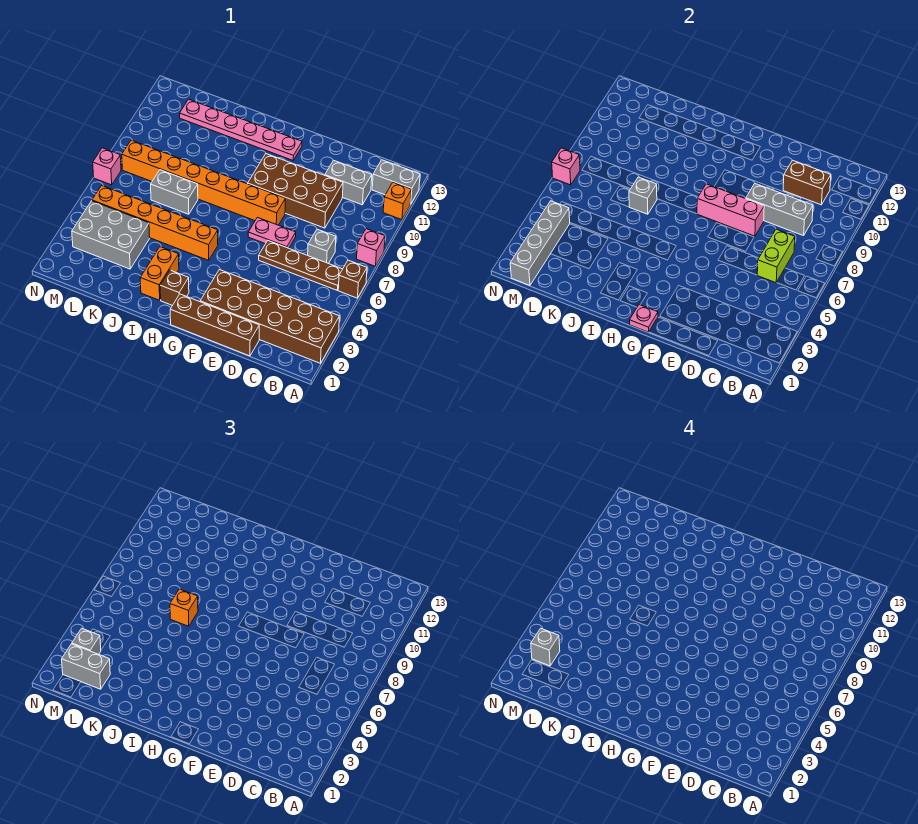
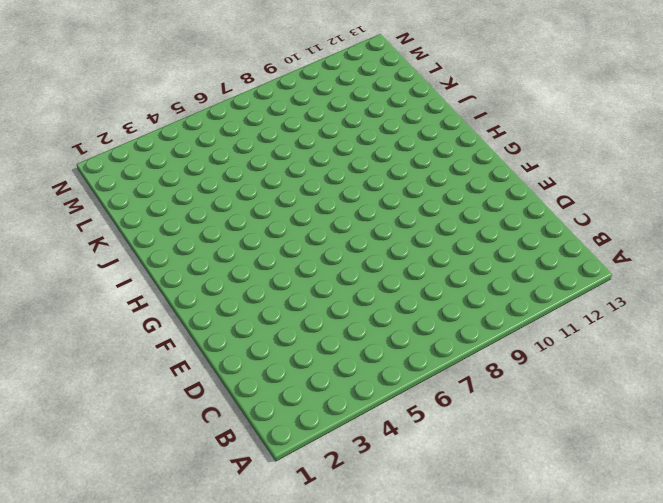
none -> brown 2x6 brick [200,270,339,363]
none -> brown 1x1 brick [338,260,367,298]
none -> pink 1x1 brick [357,229,385,266]
none -> orange 1x1 brick [383,183,411,220]

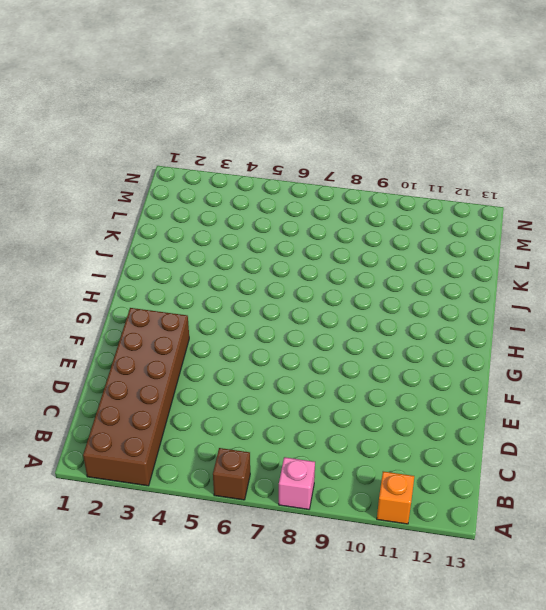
none -> grey 1x2 brick [372,160,420,204]
none -> brown 1x4 plate [259,241,342,290]
none -> grey 1x1 brick [308,229,336,263]
none -> grey 1x2 brick [325,160,372,205]

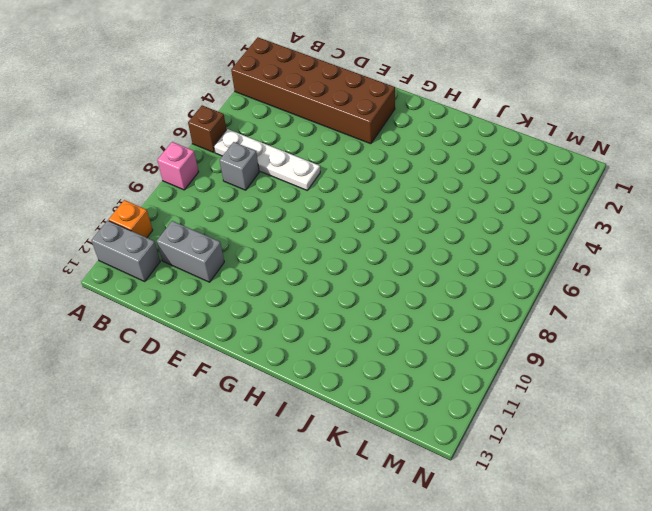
white 1x4 plate [214,129,320,190] -> brown 1x4 plate [259,241,342,290]
none -> brown 1x4 brick [170,294,259,356]
none -> brown 2x4 brick [248,154,343,228]
none -> pink 1x2 plate [248,218,296,248]
none -> orange 1x8 brick [122,140,285,225]

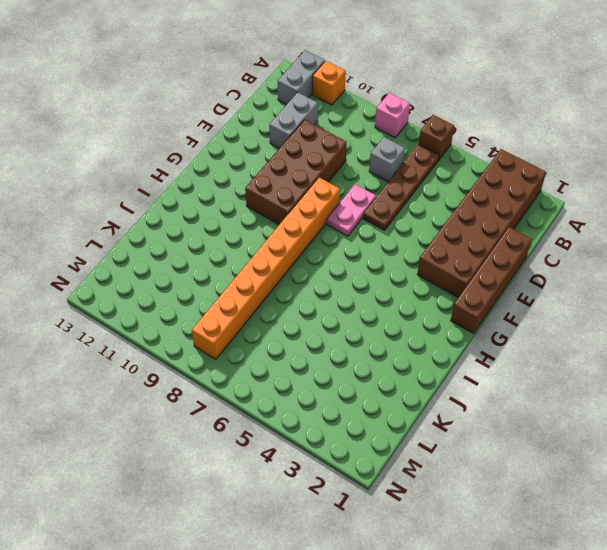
none -> pink 1x6 plate [180,99,302,160]
none -> brown 1x1 brick [160,270,189,305]
none -> orange 1x6 brick [92,186,218,260]
none -> orange 1x2 brick [140,247,179,300]

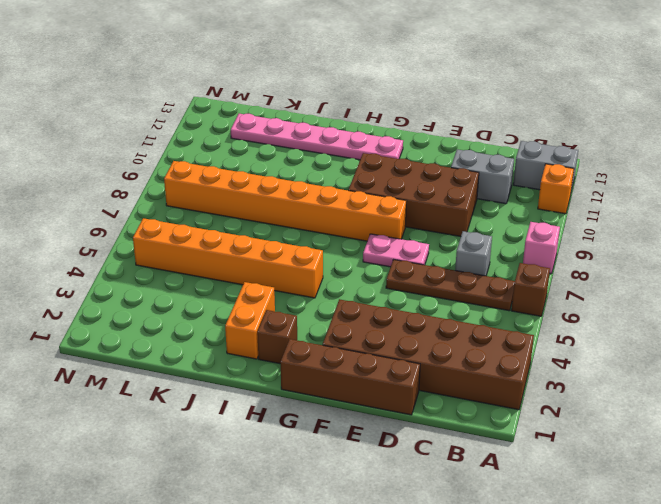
none -> grey 1x2 brick [151,170,198,214]
none -> grey 2x3 brick [72,201,150,269]
none -> pink 1x1 brick [93,148,121,185]
none -> lime 1x2 brick [757,229,795,283]

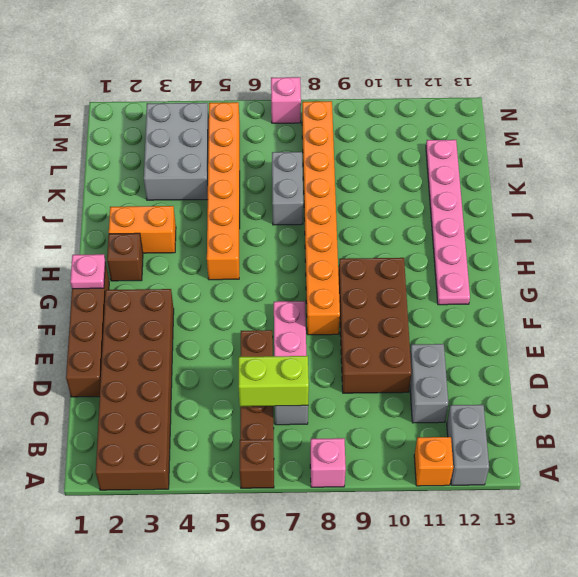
none -> grey 1x3 brick [746,184,813,236]
none -> brown 1x2 brick [783,160,831,205]
none -> pink 1x3 brick [697,184,764,236]
none -> grey 1x1 brick [629,177,657,214]

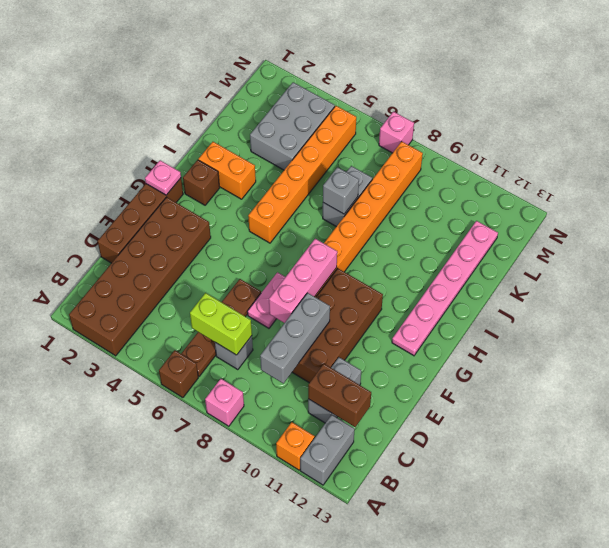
brown 1x2 brick [308,364,371,427] -> brown 1x2 brick turned to [783,160,831,205]
none -> grey 1x4 brick [510,201,570,285]
none -> pink 1x1 brick [552,148,580,185]
none -> orange 1x1 brick [170,589,198,626]
none -> grey 1x2 brick [62,644,110,689]

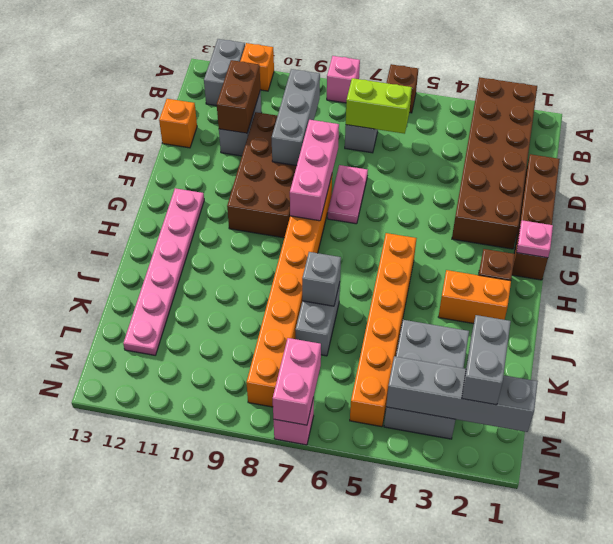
orange 1x1 brick [159,99,197,148] -> orange 1x1 brick moved to [170,589,198,626]
pink 1x2 brick [273,338,321,425] -> pink 1x1 brick [552,148,580,185]
none -> brown 1x4 plate [259,241,342,290]
none -> grey 1x1 brick [72,628,101,654]
none -> grey 1x1 brick [531,628,560,666]

